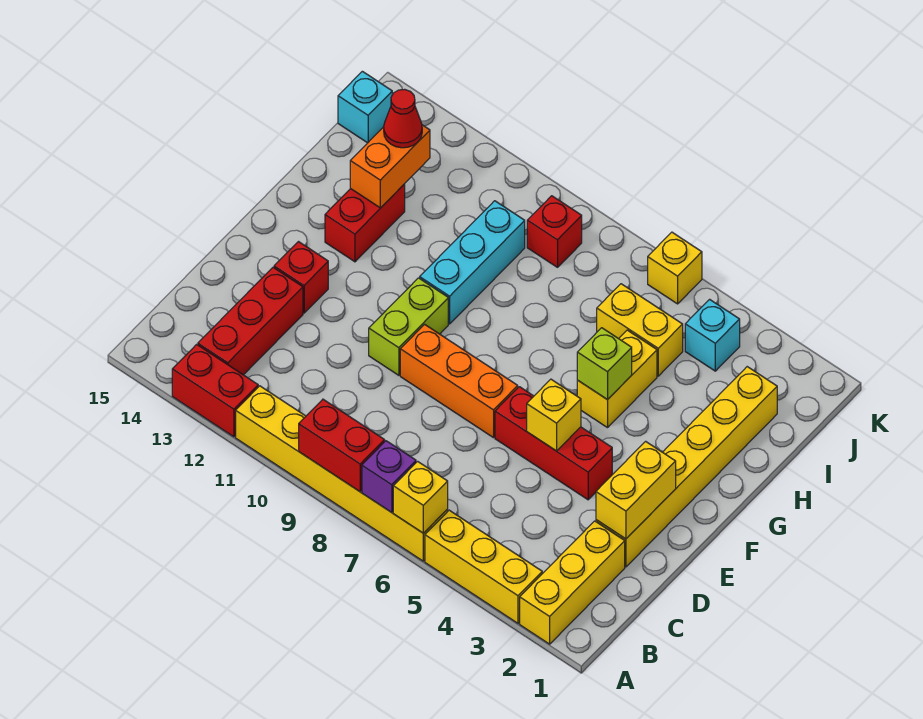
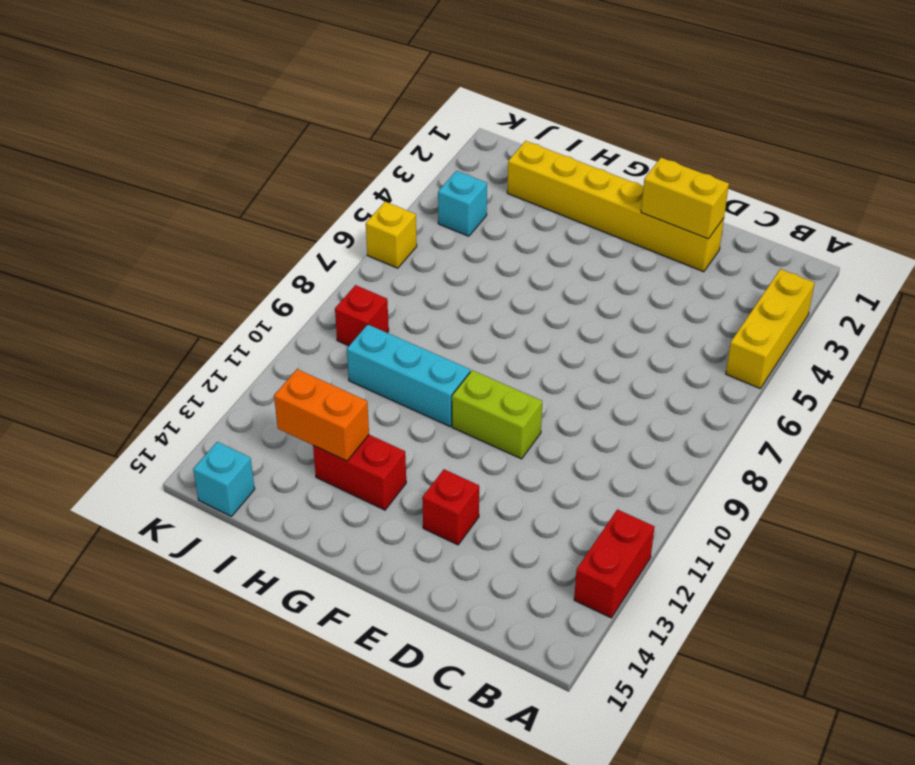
none -> yellow 1x3 brick [520,521,625,644]
none -> yellow 1x6 brick [236,386,448,561]
none -> red 1x3 brick [198,267,303,375]

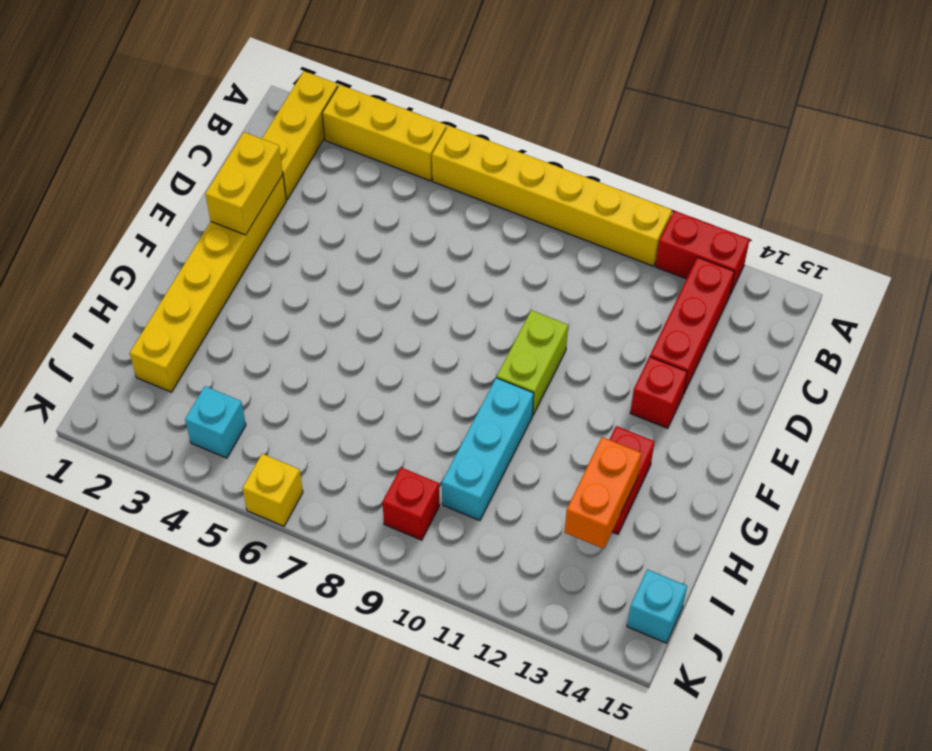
none -> red 1x3 brick [495,387,612,500]
none -> orange 1x3 brick [400,324,518,438]
none -> yellow 1x2 brick [577,330,657,428]

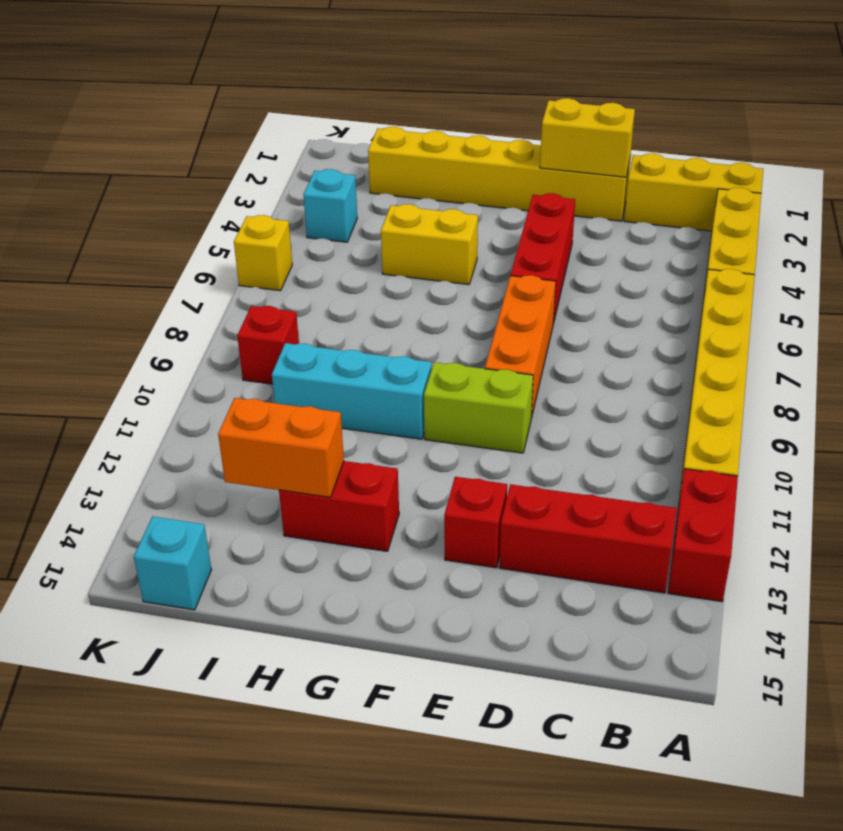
none -> yellow 1x2 brick [597,284,683,376]
none -> yellow 1x1 brick [393,461,448,533]
none -> purple 1x1 brick [362,441,416,513]

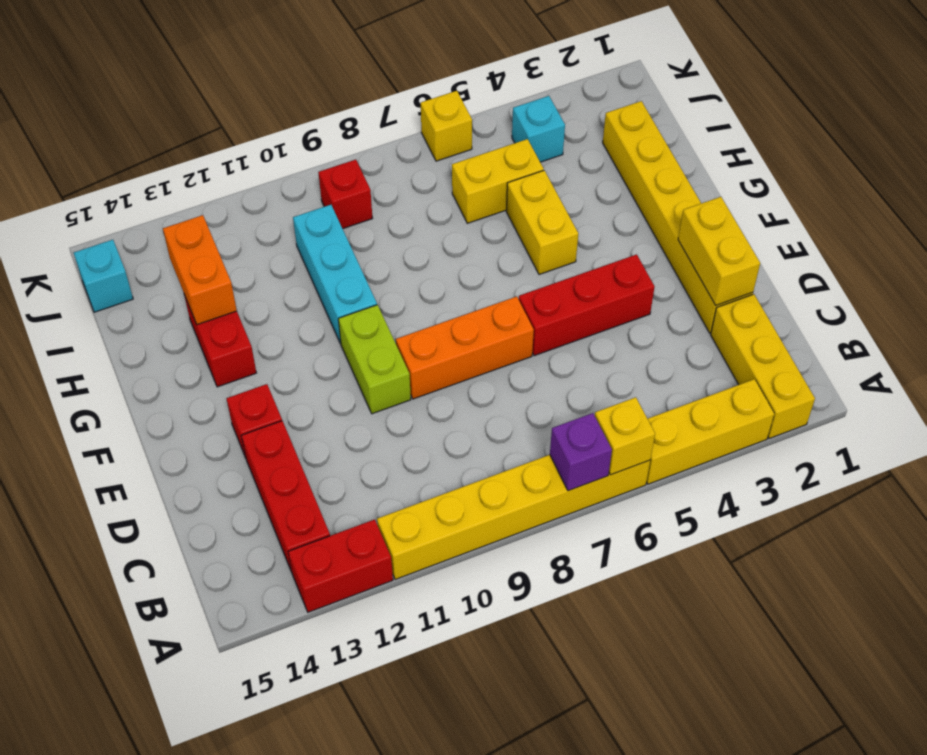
none -> red 1x2 brick [299,399,385,491]
none -> yellow 1x1 brick [527,379,581,451]
none -> lime 1x1 brick [577,328,632,400]

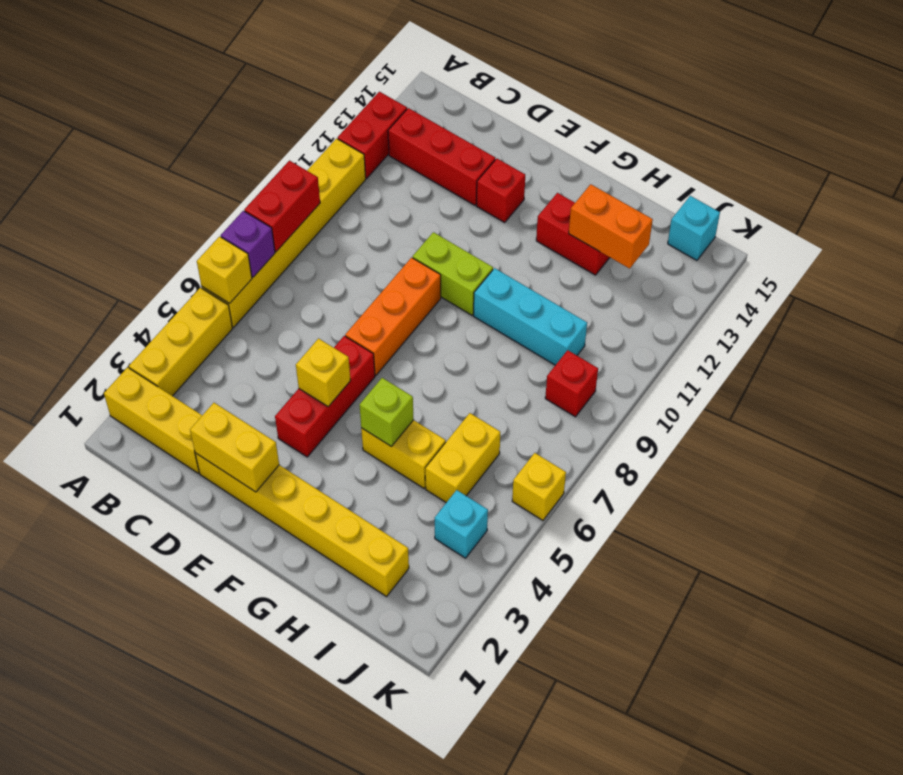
none -> red 1x1 cone [384,89,422,148]

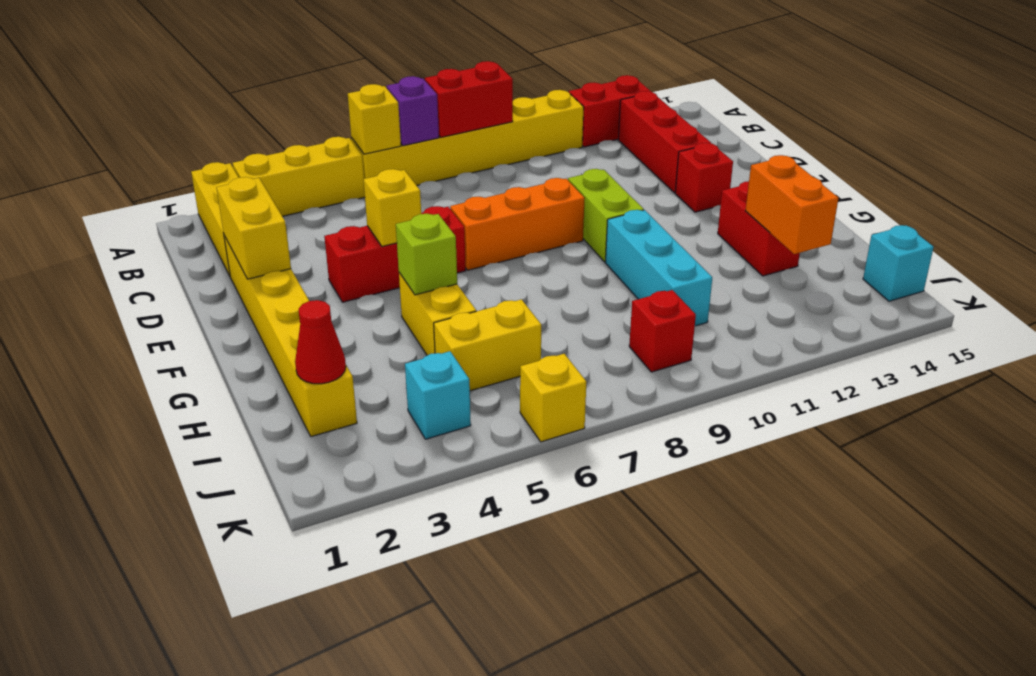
red 1x1 cone [295,300,346,384] -> red 1x1 cone moved to [384,89,422,148]

